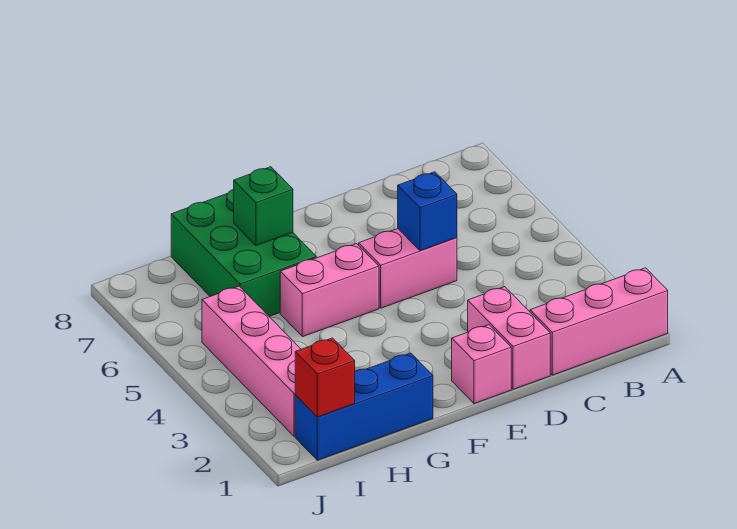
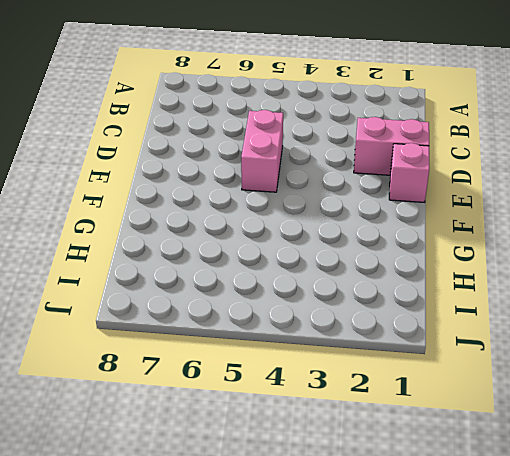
none -> pink 1x3 brick [530,268,668,375]
none -> pink 1x2 brick [280,244,379,337]

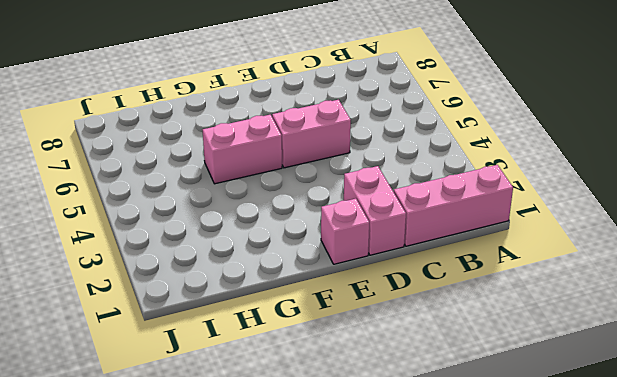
none -> blue 1x3 brick [295,353,433,460]
none -> green 2x3 brick [171,189,316,316]

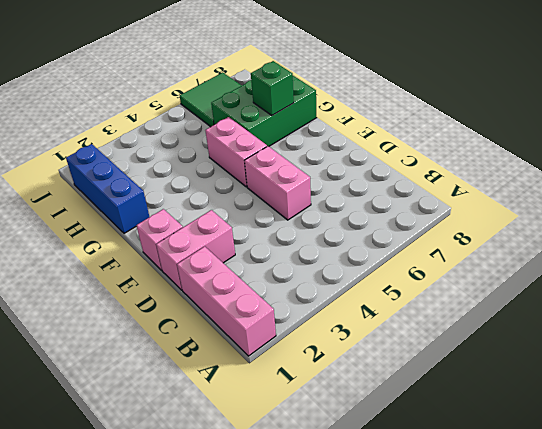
green 2x2 tile [180,72,242,127] -> none
none -> pink 1x4 brick [202,286,301,437]
none -> blue 1x1 brick [398,172,457,251]

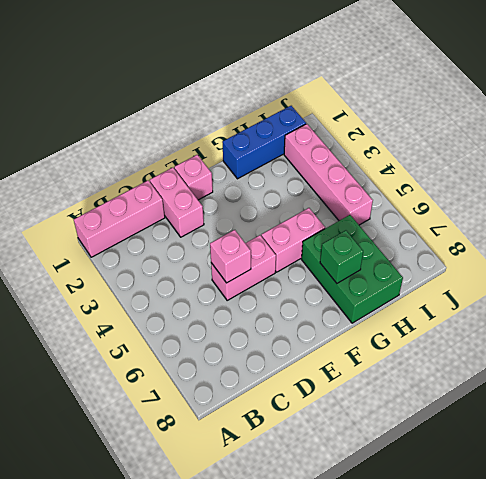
pink 1x1 brick [210,230,251,283] -> blue 1x1 brick [398,172,457,251]
none -> red 1x1 brick [295,338,355,417]

